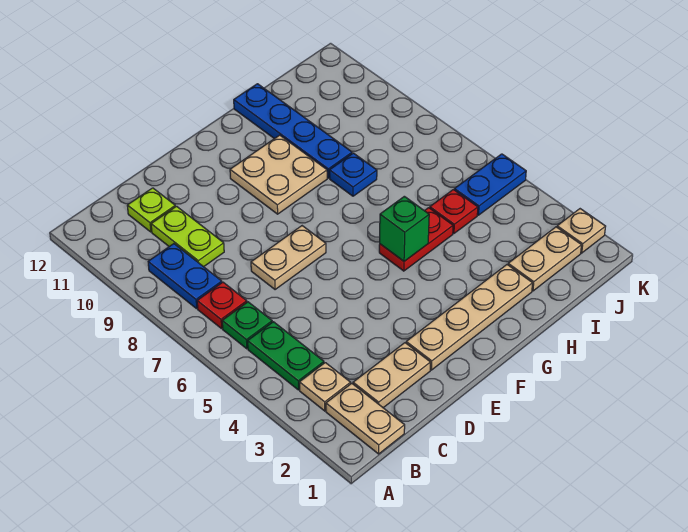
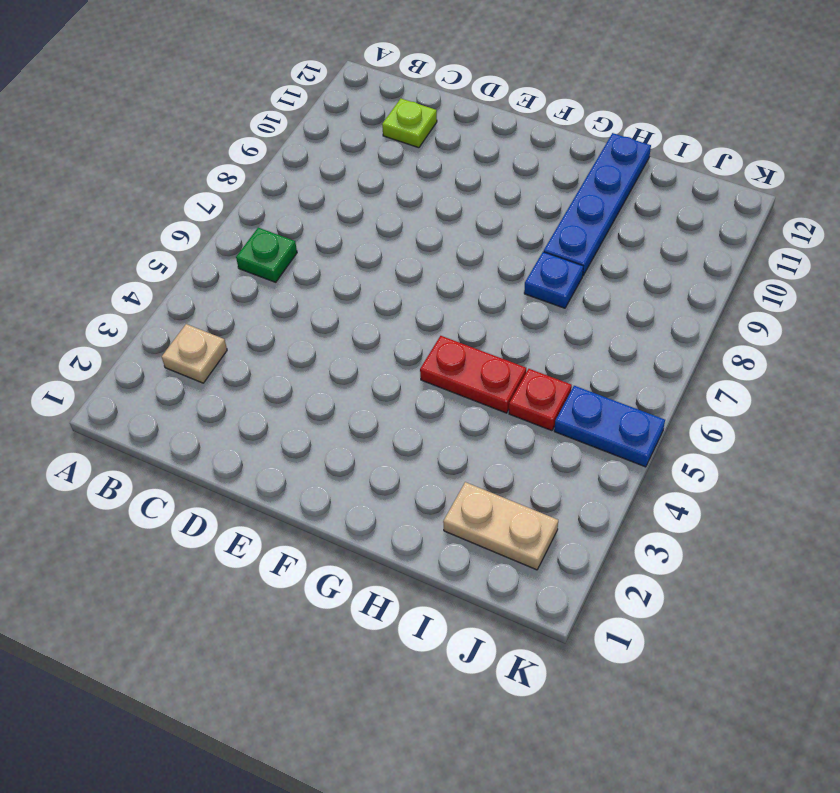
none -> tan 1x2 plate [326,383,405,454]
none -> green 1x2 plate [248,322,324,390]
none -> red 1x1 plate [197,282,247,329]

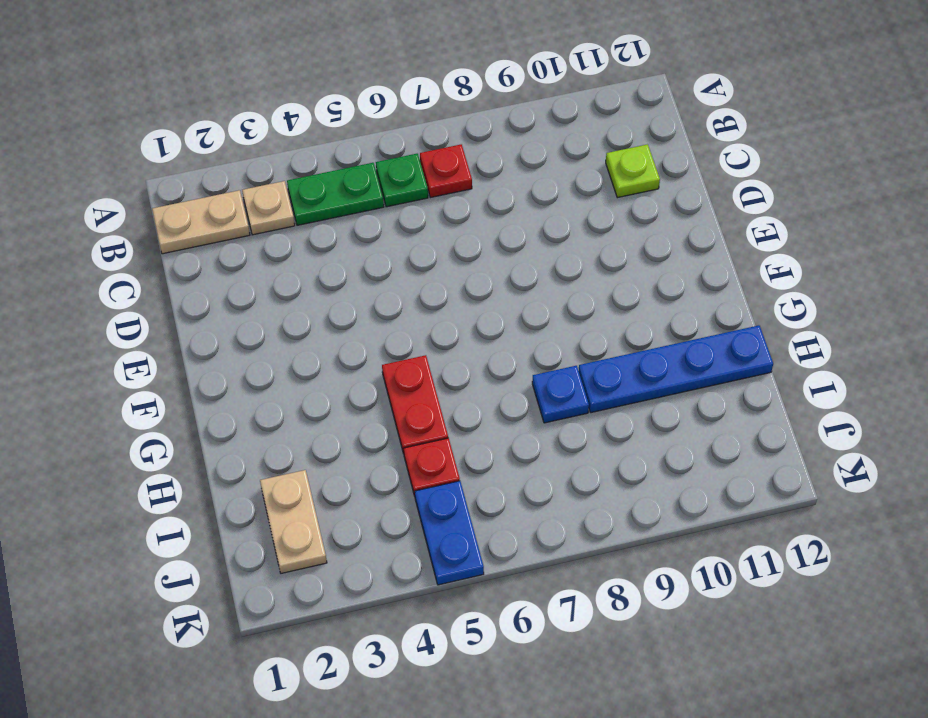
none -> blue 1x2 plate [148,244,222,309]
none -> tan 1x2 plate [353,343,431,408]
none -> lime 1x2 plate [151,206,224,267]

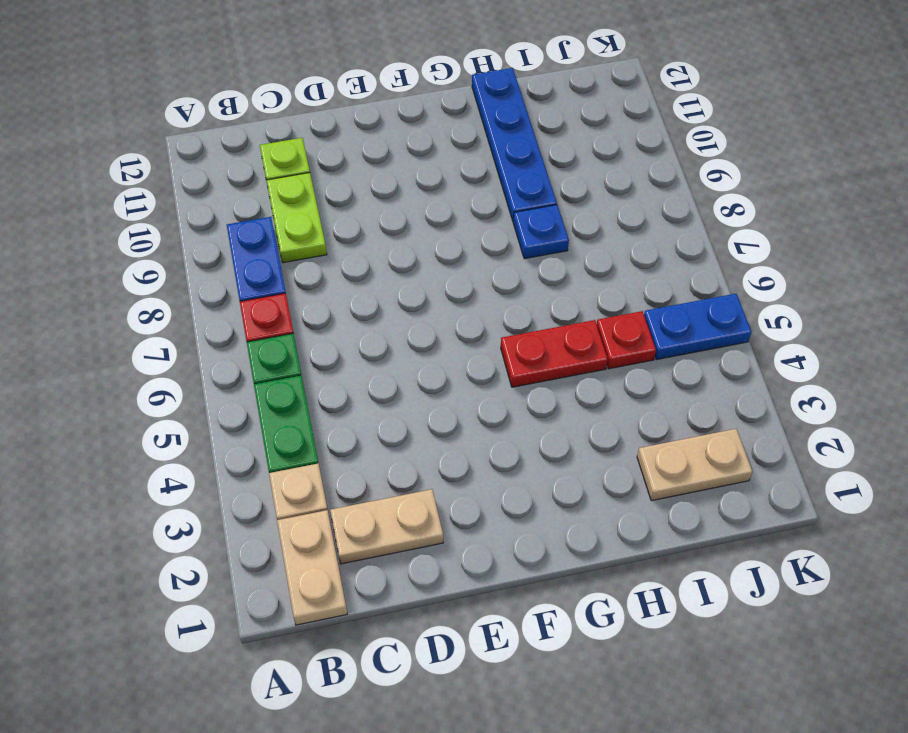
none -> tan 1x2 plate [251,226,326,290]
none -> tan 1x4 plate [406,265,533,370]
none -> tan 2x2 plate [230,135,327,214]

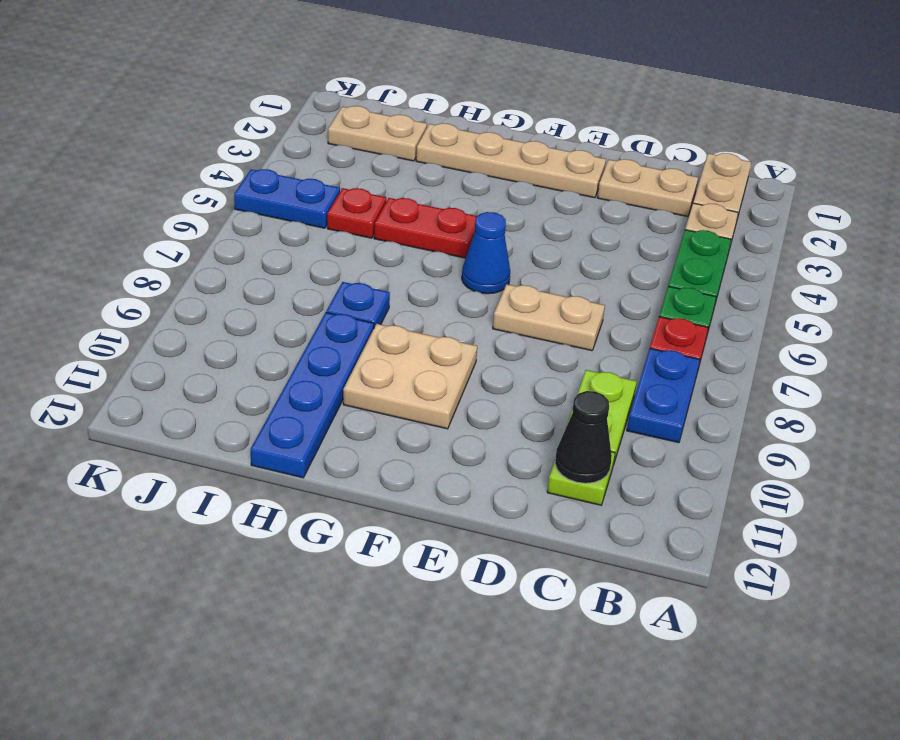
black 1x1 cone [555,391,612,483] -> none
blue 1x1 cone [462,212,510,294] -> none
none -> tan 1x1 plate [557,209,606,253]
none -> green 1x1 brick [380,196,429,261]

